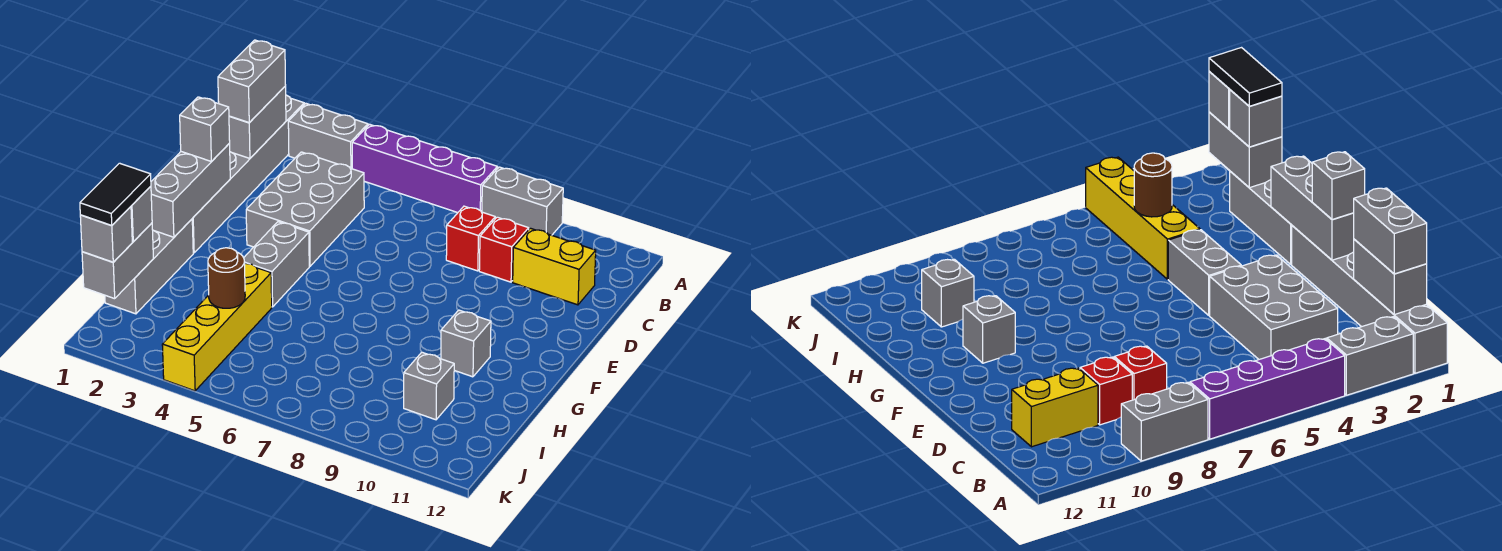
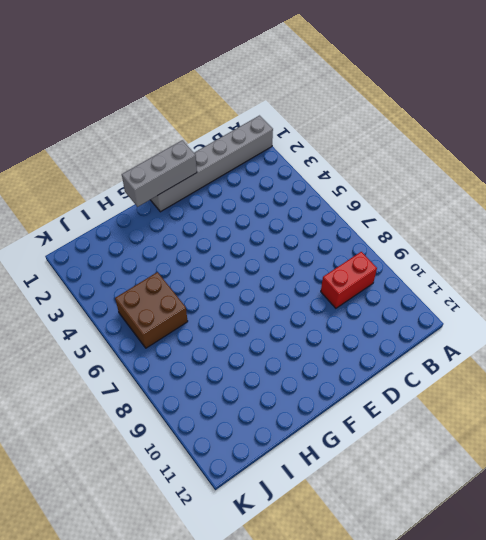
red 1x2 brick [321,252,377,308] -> red 1x1 brick [479,217,529,282]
brown 2x2 brick [115,272,188,348] -> none
none -> grey 1x2 brick [288,103,368,169]
none -> purple 1x4 brick [352,124,497,213]
none -> grey 1x2 brick [482,167,563,235]

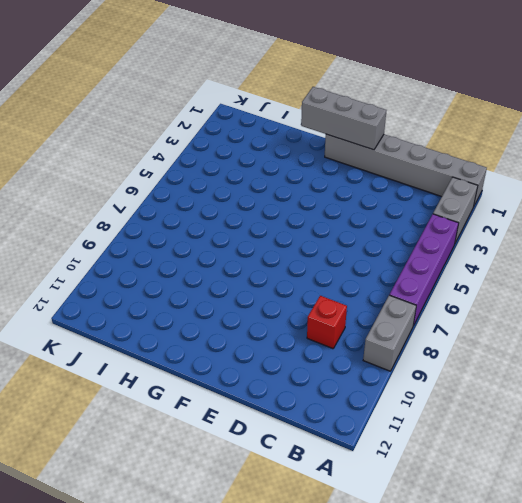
none -> grey 2x3 brick [246,152,364,266]
none -> red 1x1 brick [446,206,495,271]
none -> yellow 1x2 brick [513,228,596,305]

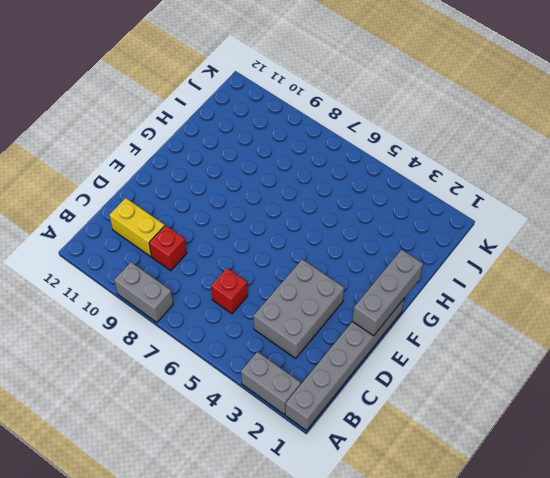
red 1x1 brick [211,268,248,314] -> red 1x1 brick moved to [446,206,495,271]
none -> purple 1x4 brick [352,124,497,213]
none -> grey 1x2 brick [244,222,309,307]
none -> grey 1x3 brick [105,219,193,314]

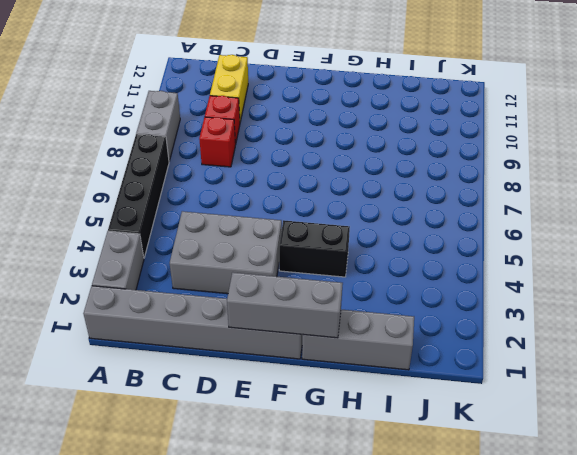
black 1x4 brick [108,134,169,258] -> purple 1x4 brick [352,124,497,213]
black 1x2 brick [279,220,350,277] -> grey 1x2 brick [244,222,309,307]
none -> grey 1x1 brick [441,310,491,377]
none -> yellow 1x4 brick [162,264,272,391]
none -> grey 1x1 brick [404,352,454,420]

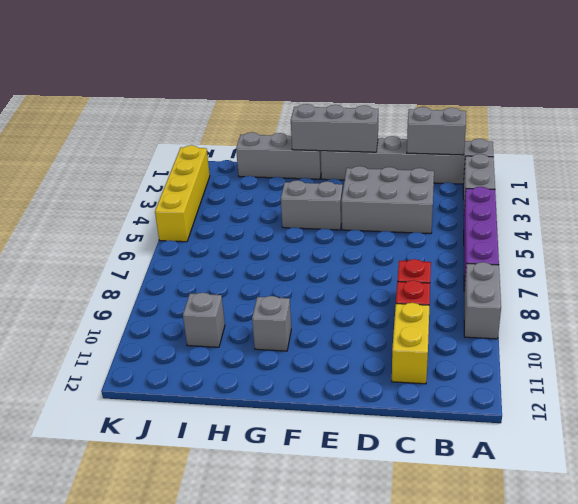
yellow 1x4 brick [155,145,210,242] -> yellow 1x4 brick turned to [162,264,272,391]
none -> grey 1x2 brick [82,223,153,299]
none -> brown 1x1 round brick [208,248,245,308]
none -> grey 1x2 brick [218,40,286,123]

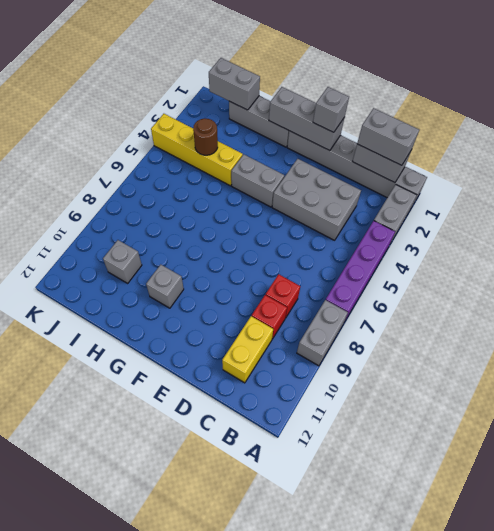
none -> grey 1x1 brick [131,186,152,242]
none -> grey 1x1 brick [80,207,132,262]
none -> black 1x2 tile [80,163,151,225]

